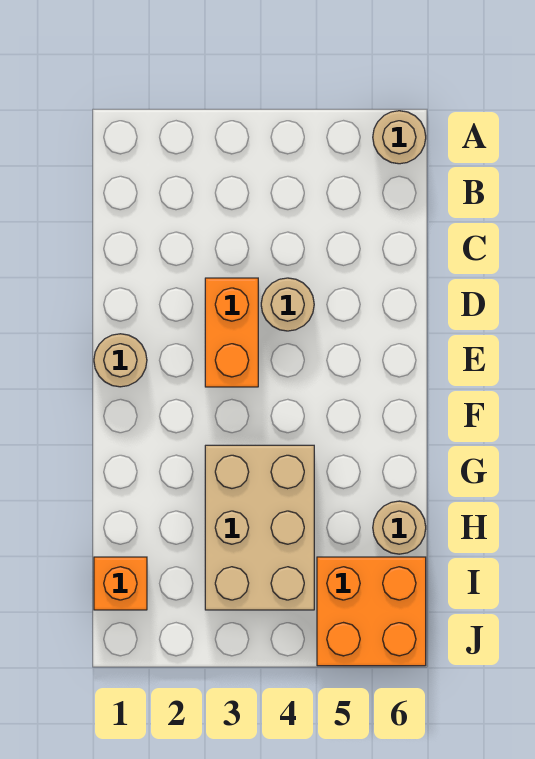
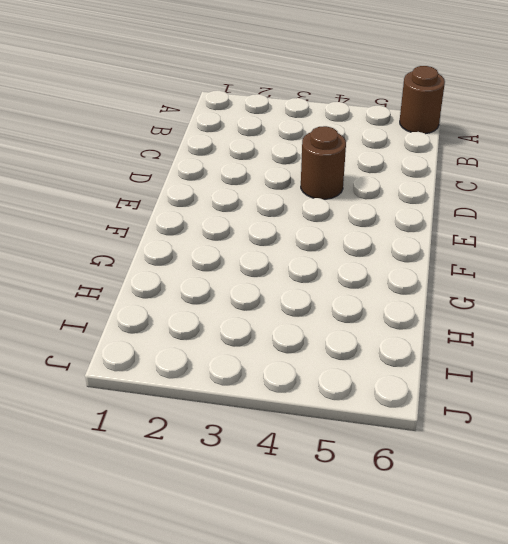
brown 1x1 round brick [400,66,445,134] -> tan 1x1 round brick [373,111,426,164]
brown 1x1 round brick [301,126,346,199] -> tan 1x1 round brick [261,278,314,331]
none -> orange 1x2 brick [205,278,258,387]
none -> tan 1x1 round brick [94,334,147,387]

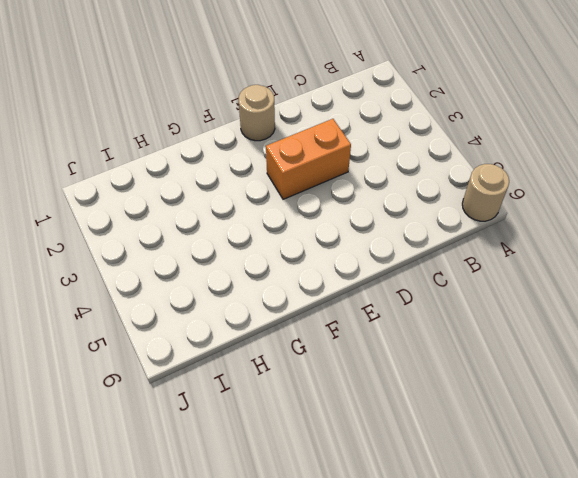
none -> tan 1x1 round brick [261,278,314,331]
none -> tan 2x3 brick [205,445,314,610]

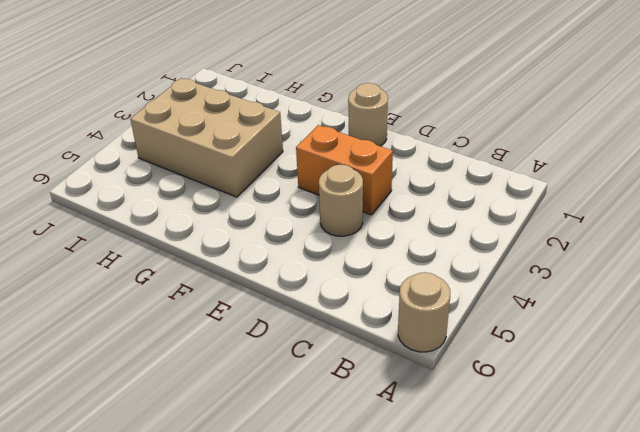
none -> tan 1x1 round brick [373,501,426,554]
none -> orange 1x1 brick [94,557,147,610]

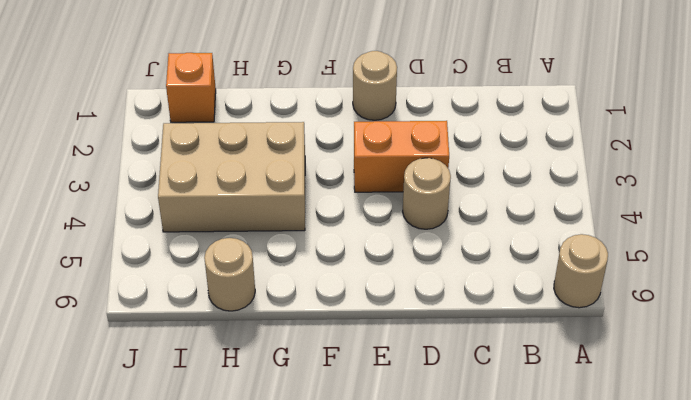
none -> orange 2x2 brick [317,557,426,666]

